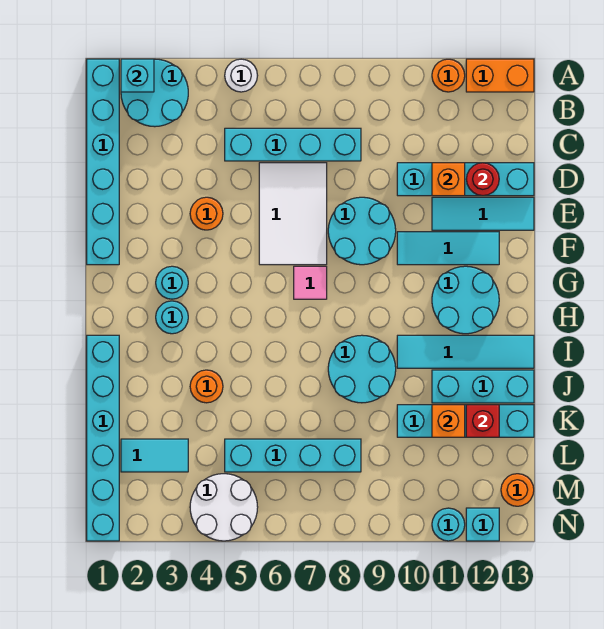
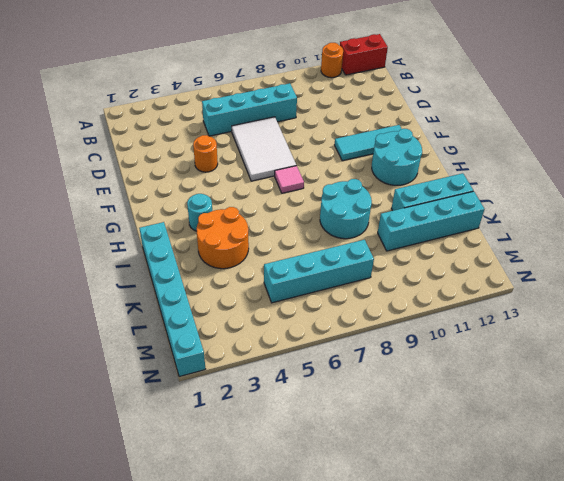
red 1x2 brick [340,34,388,75] -> orange 1x2 brick [466,59,534,92]
orange 2x2 round brick [197,207,249,269] -> orange 1x1 round brick [190,370,223,403]
none -> cyan 1x6 brick [87,59,119,265]
none -> cyan 2x2 round brick [121,59,188,127]
none -> white 1x1 round brick [225,59,258,92]
none -> cyan 1x4 brick [397,163,534,196]

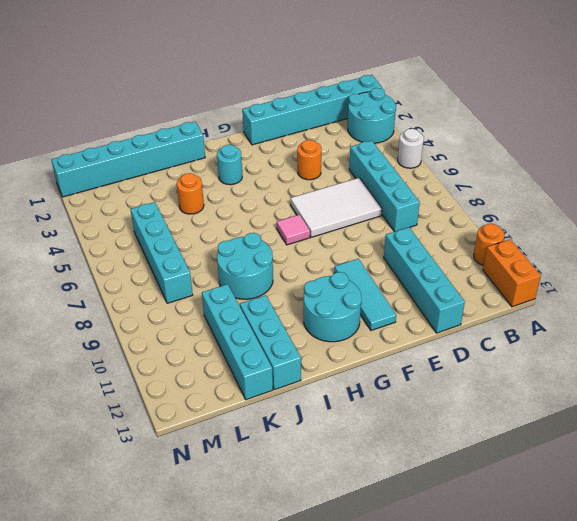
none -> cyan 2x2 round brick [328,197,396,265]
none -> cyan 1x3 tile [432,197,534,230]
none -> cyan 1x1 round brick [156,266,188,299]
none -> cyan 1x4 tile [397,335,534,368]

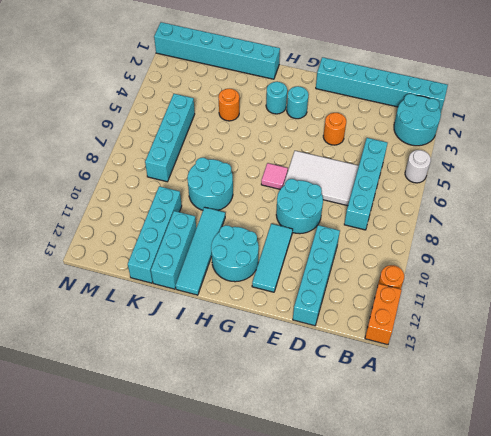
none -> cyan 1x3 tile [432,197,534,230]
none -> cyan 1x2 tile [121,439,188,472]
none -> white 2x2 round brick [190,474,258,541]
none -> orange 1x1 round brick [501,474,534,506]

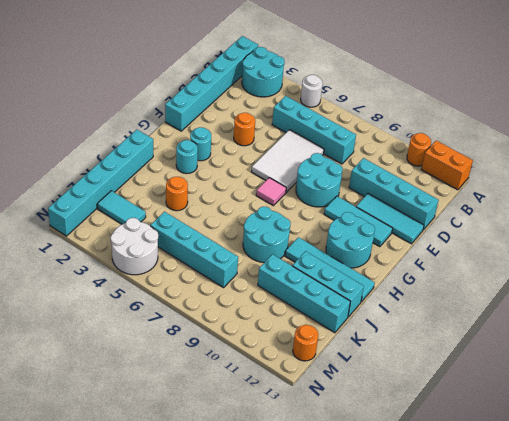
none -> cyan 1x1 round brick [432,508,465,541]
none -> cyan 1x1 brick [466,508,499,541]
none -> cyan 1x1 brick [121,59,154,92]
none -> orange 1x1 brick [432,163,465,196]

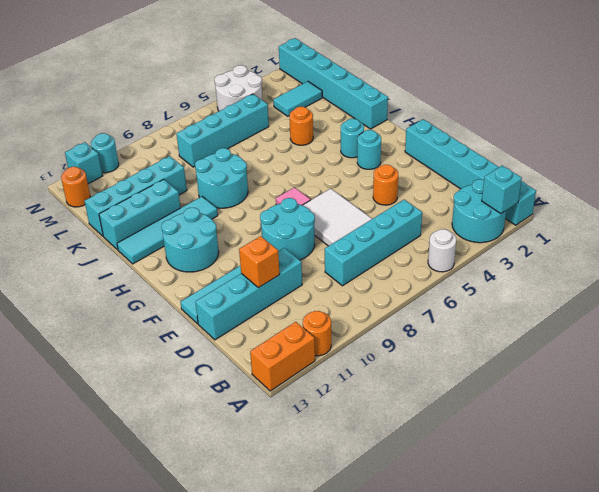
none -> cyan 1x3 tile [397,232,499,265]
none -> red 1x1 round brick [466,163,499,196]
none -> orange 1x1 brick [432,405,465,437]
none -> red 1x1 brick [466,405,499,437]

